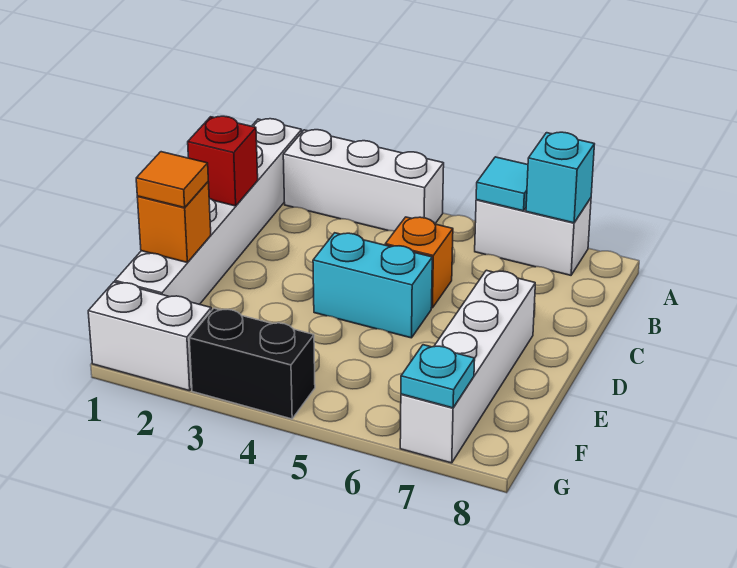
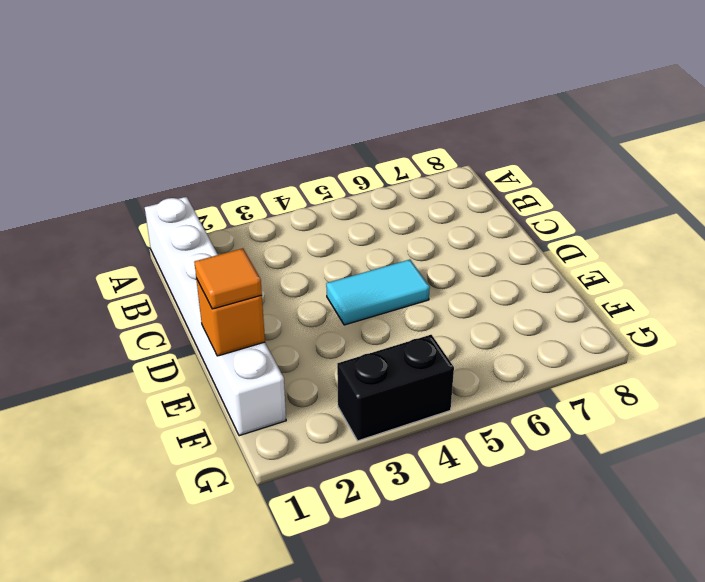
cyan 1x2 tile [326,260,430,325] -> cyan 1x2 brick [313,233,432,338]
none -> white 1x3 brick [283,130,444,231]
none -> white 1x2 brick [475,198,591,275]
none -> orange 1x1 brick [385,217,453,308]

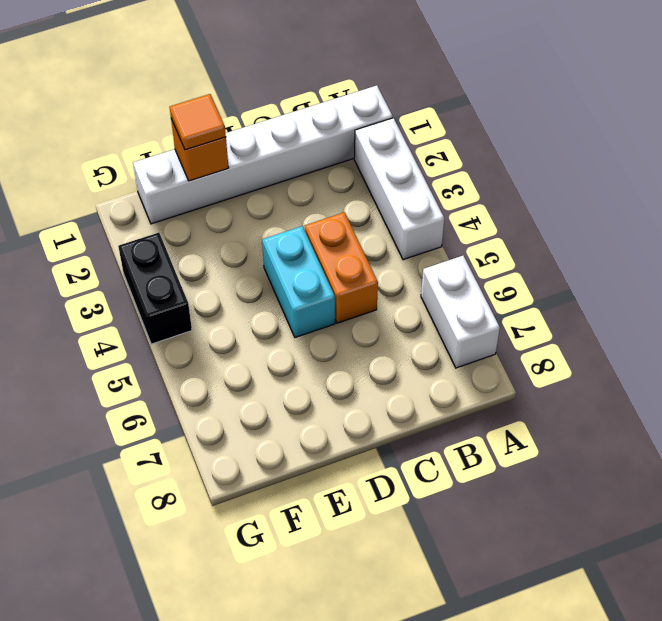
orange 1x2 brick [305,212,378,323] -> orange 1x1 brick [385,217,453,308]
none -> white 1x4 brick [400,270,535,463]
none -> white 1x2 brick [88,282,211,391]
none -> cyan 1x1 tile [476,157,528,211]

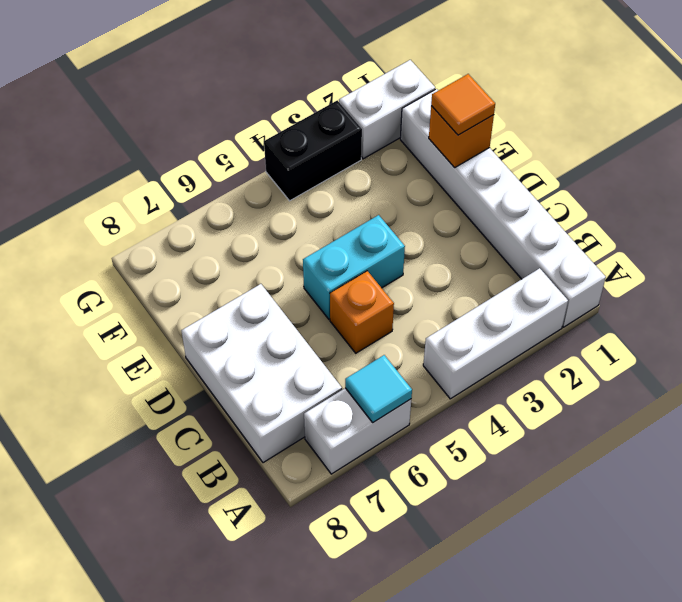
white 2x3 brick [181,284,342,463] -> white 1x4 brick [400,270,535,463]
none -> cyan 1x1 brick [526,132,594,223]
none -> red 1x1 brick [188,116,258,206]
none -> cyan 1x1 plate [401,345,475,408]

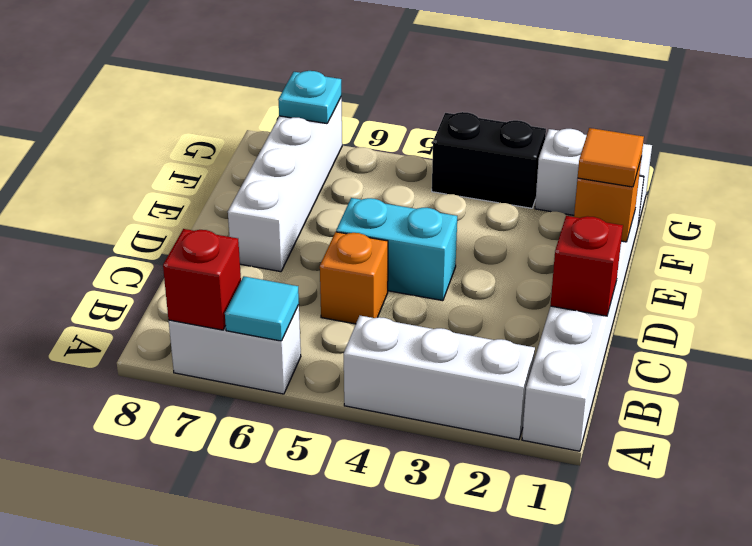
red 1x1 brick [163,229,241,330] -> cyan 1x1 brick [526,132,594,223]

